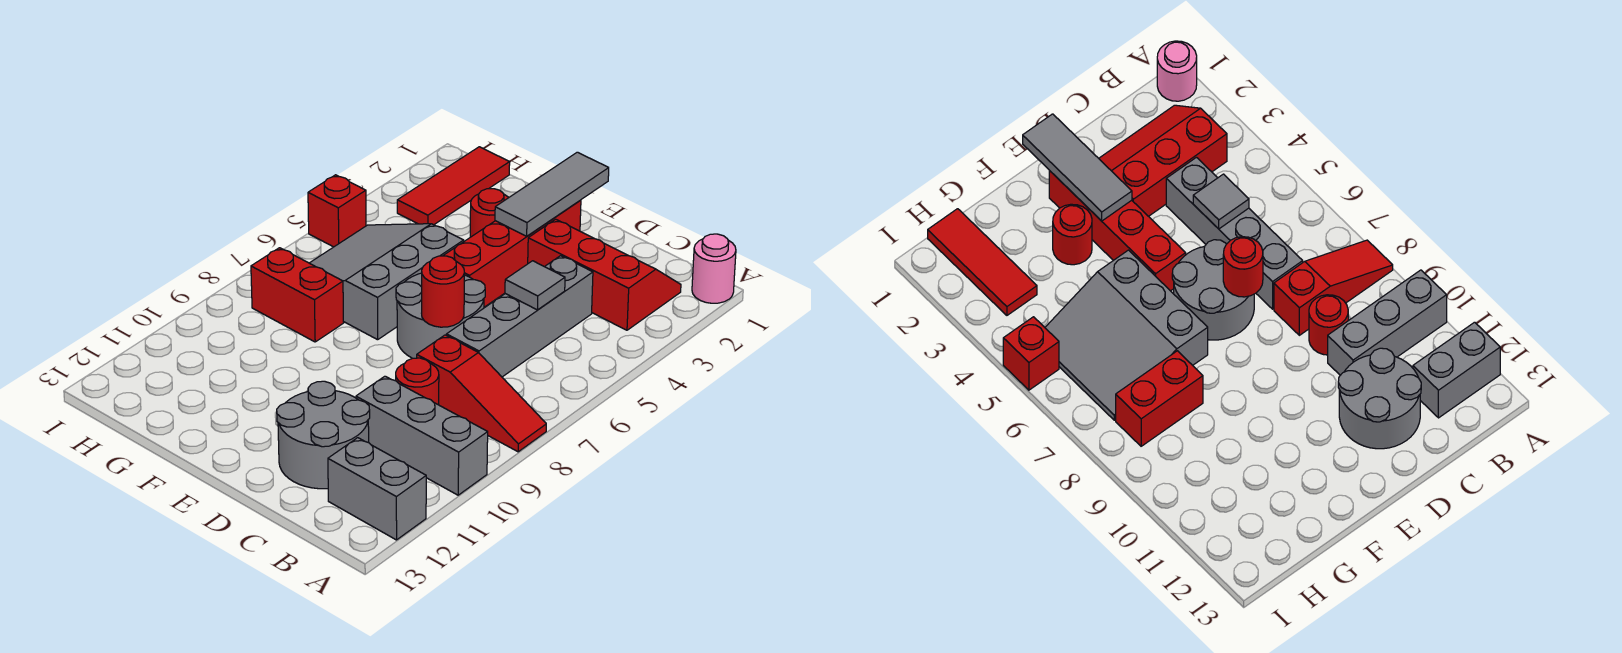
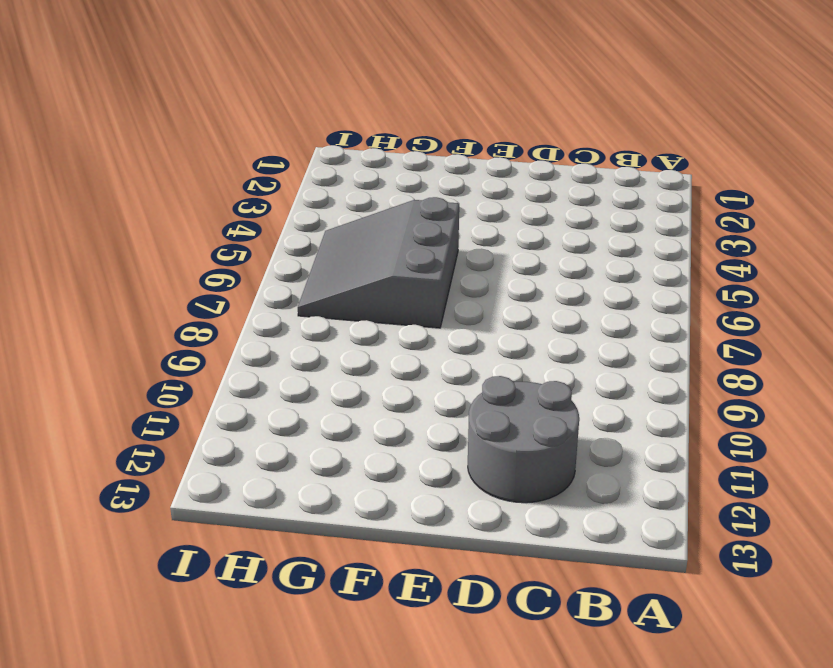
none -> pink 1x1 round brick [692,234,736,303]
none -> red 1x3 slope [417,335,546,452]
none -> grey 1x3 brick [356,376,488,495]

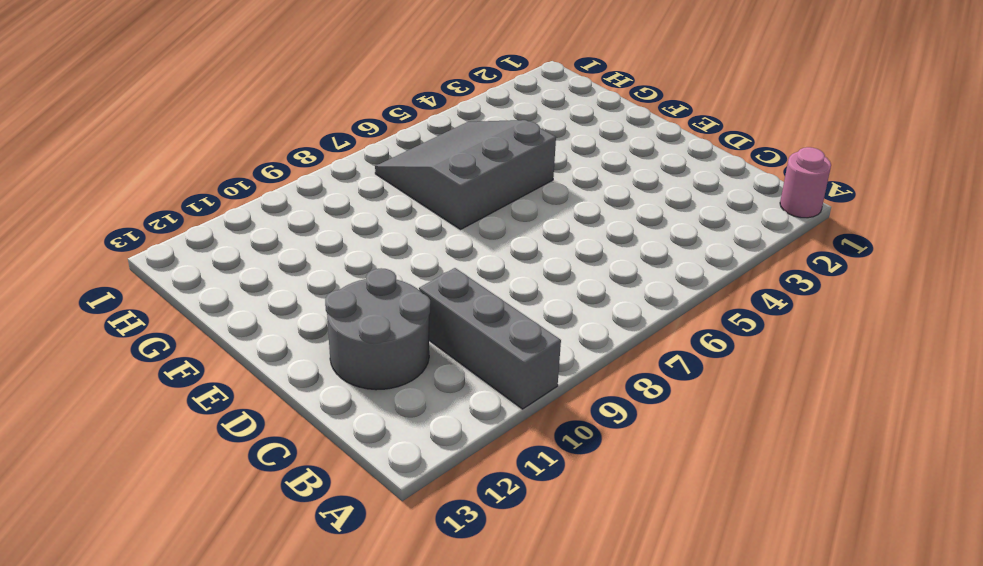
none -> red 1x3 slope [417,335,546,452]
none -> grey 1x2 brick [328,438,426,540]
none -> red 2x3 slope [528,219,681,330]

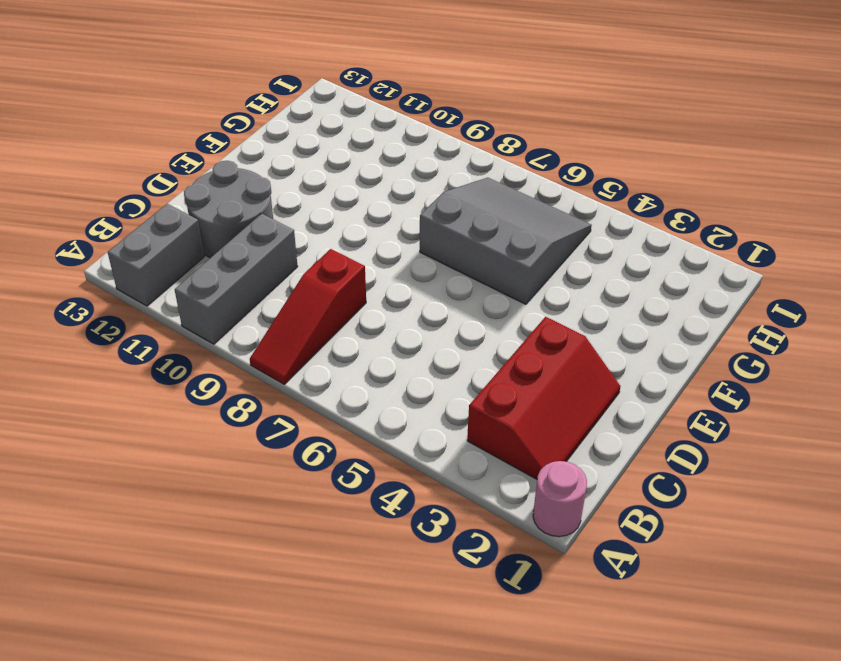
none -> grey 1x4 brick [446,256,593,377]
none -> red 1x1 round brick [396,358,439,405]
none -> grey 2x2 round brick [396,273,485,358]

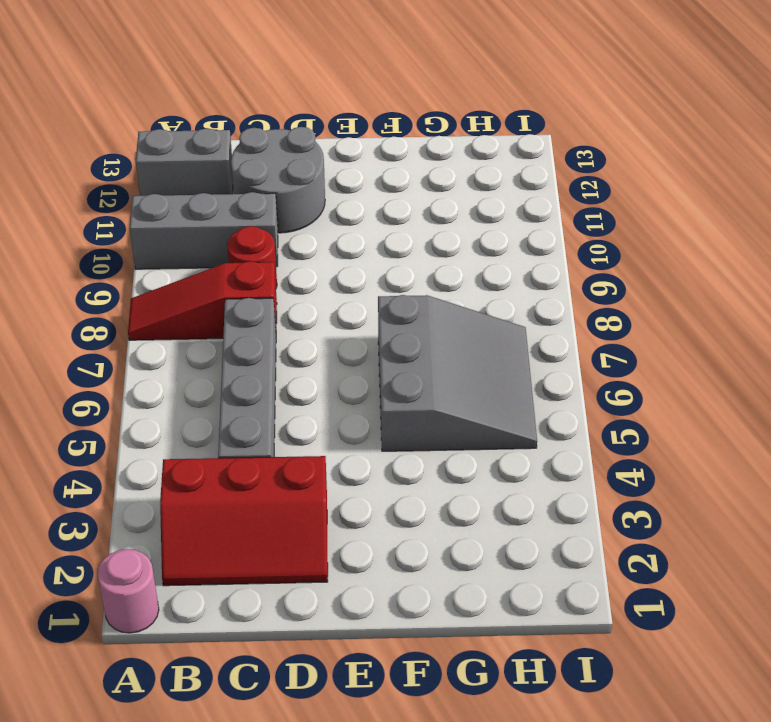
none -> grey 2x2 round brick [396,273,485,358]
none -> red 1x4 brick [443,200,581,307]
none -> red 1x1 round brick [470,189,509,237]

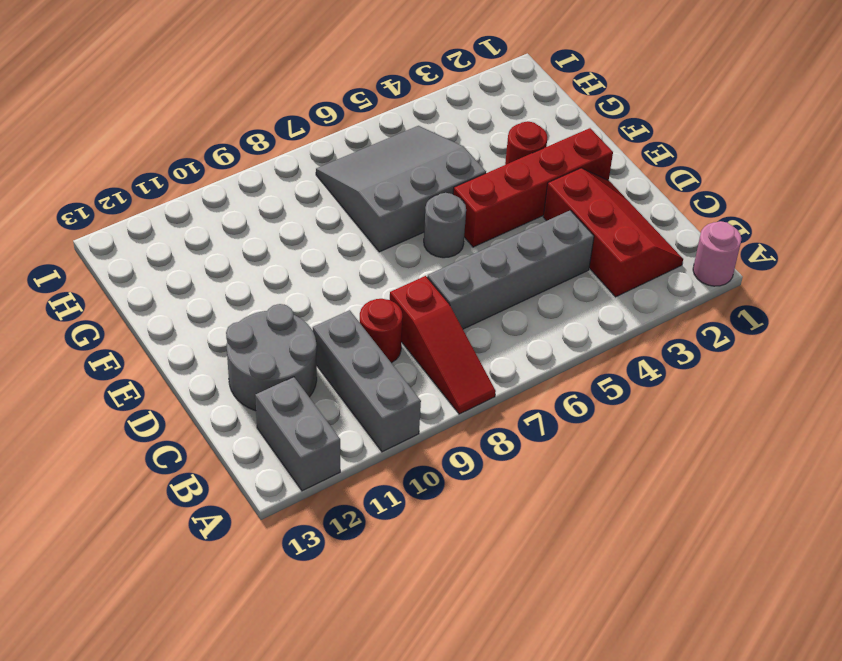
grey 1x1 round brick [424,193,466,258] -> grey 2x2 round brick [396,273,485,358]
none -> red 1x2 brick [251,248,344,342]
none -> red 1x3 tile [397,147,510,225]
none -> red 1x1 brick [308,175,366,247]

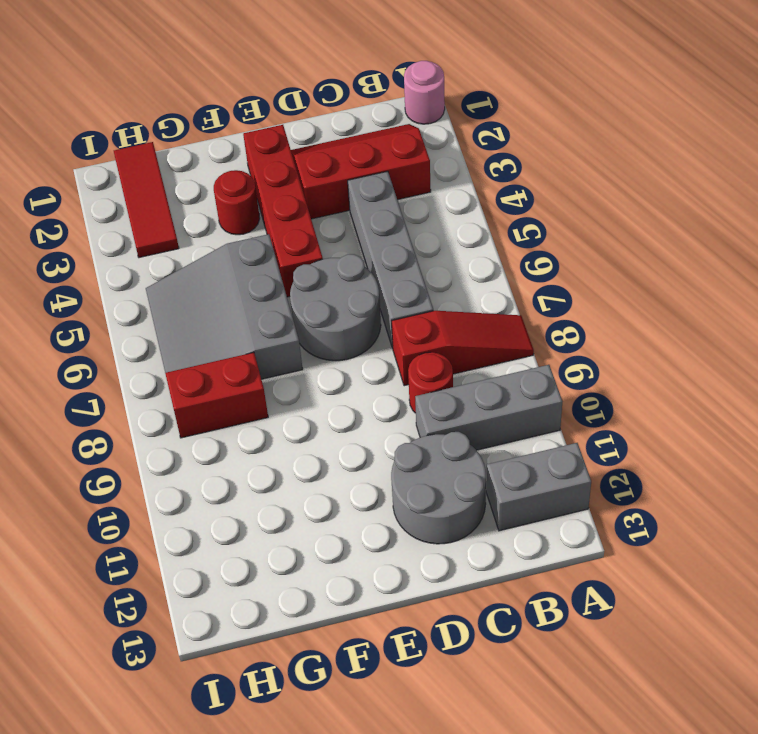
none -> red 1x1 brick [308,175,366,247]
none -> grey 1x1 tile [505,261,565,310]
none -> red 1x1 round brick [422,256,464,327]

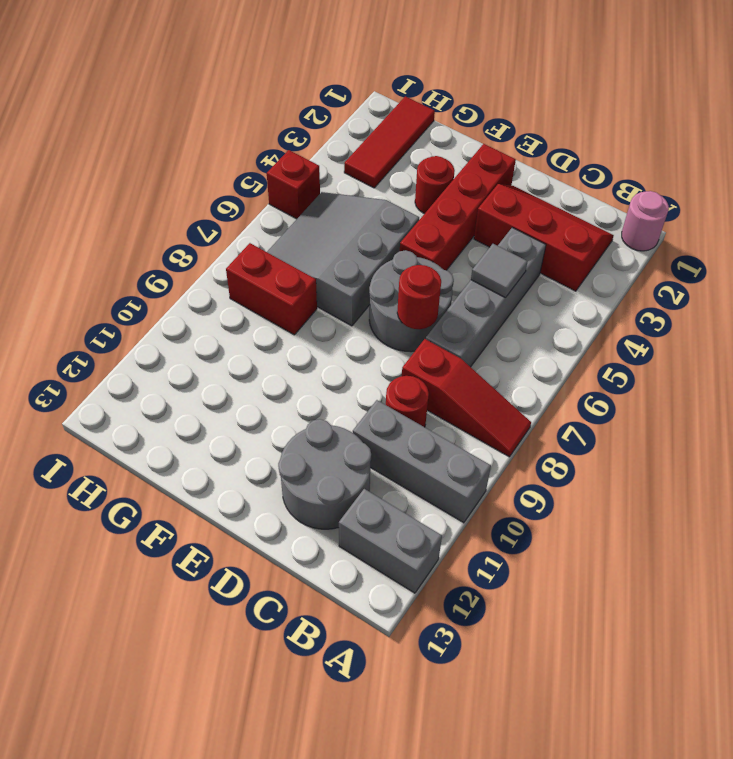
none -> grey 1x3 tile [495,152,609,236]

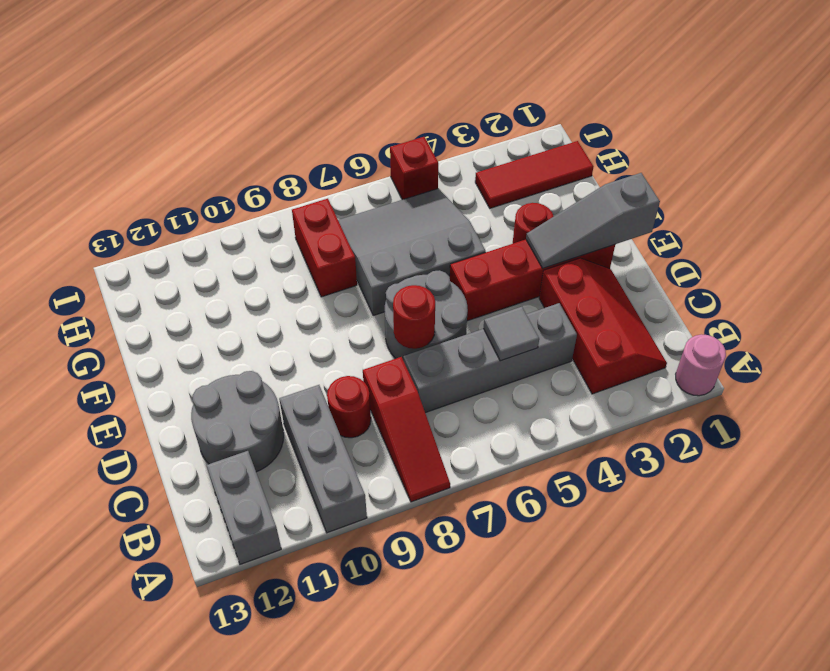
grey 1x3 slope [526,173,660,268] -> grey 1x3 tile [495,152,609,236]

